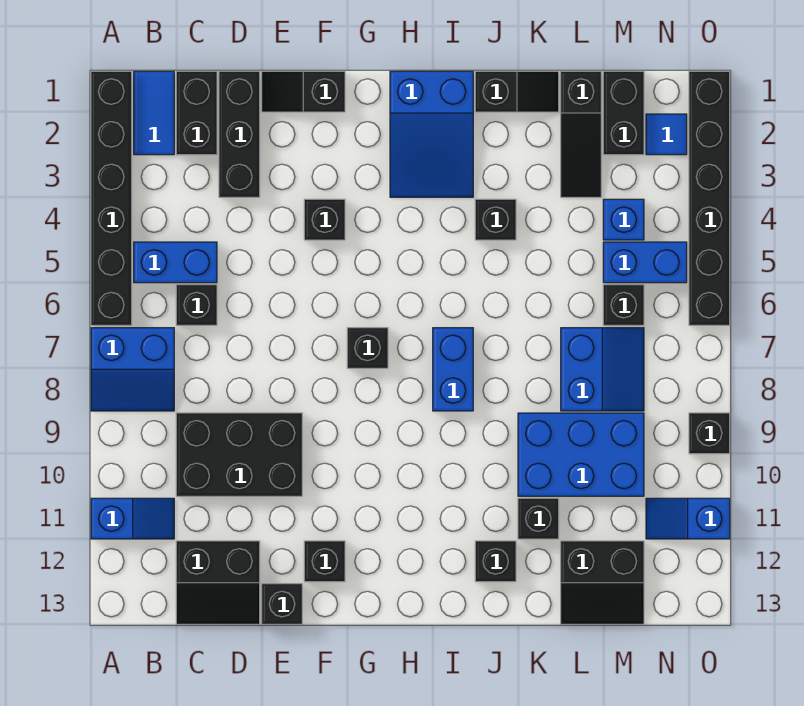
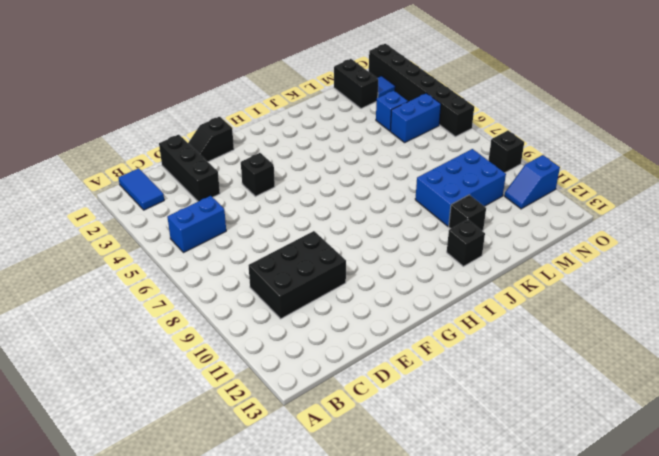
none -> black 1x6 brick [91,71,132,325]
none -> blue 2x2 slope [91,328,174,411]
none -> blue 1x2 slope [91,498,174,539]
none -> black 1x2 brick [176,71,217,155]

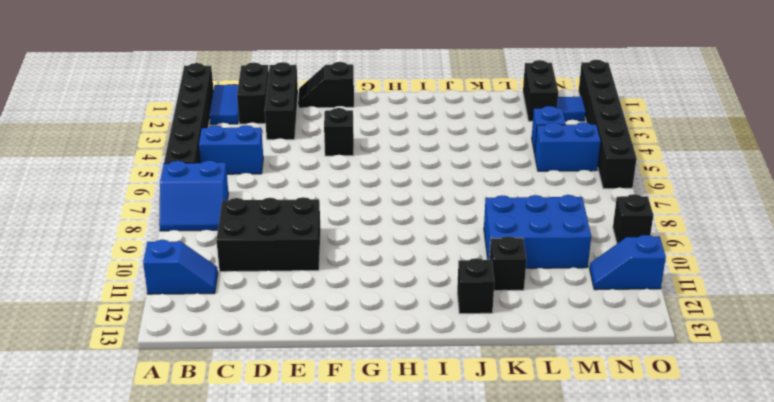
none -> black 1x1 brick [176,285,217,325]
none -> black 2x2 slope [176,541,260,624]
none -> black 1x1 brick [262,584,302,624]
none -> black 1x1 brick [304,541,345,582]

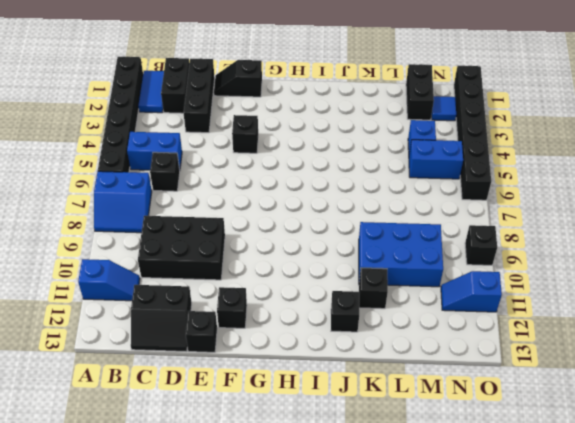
none -> black 1x1 brick [347,328,388,368]
none -> blue 2x3 slope [390,71,473,197]
none -> blue 1x2 brick [433,328,473,411]
none -> black 1x2 slope [475,71,559,112]

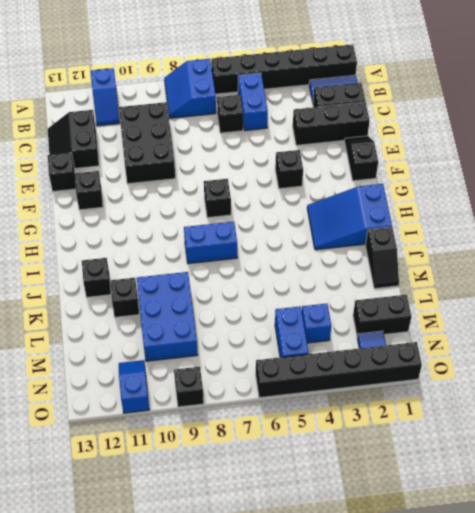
none -> black 1x1 brick [475,199,516,240]
none -> black 1x3 slope [561,71,601,197]
none -> blue 2x2 slope [561,328,644,411]
none -> black 2x2 slope [561,541,644,624]

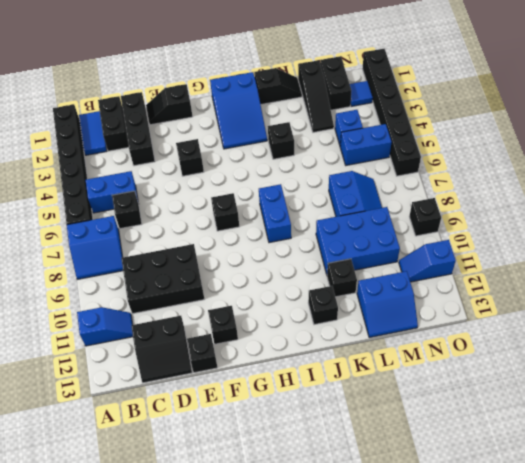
blue 2x2 slope [357,271,418,338] -> black 2x2 slope [561,541,644,624]
none -> black 1x1 brick [603,285,644,325]

